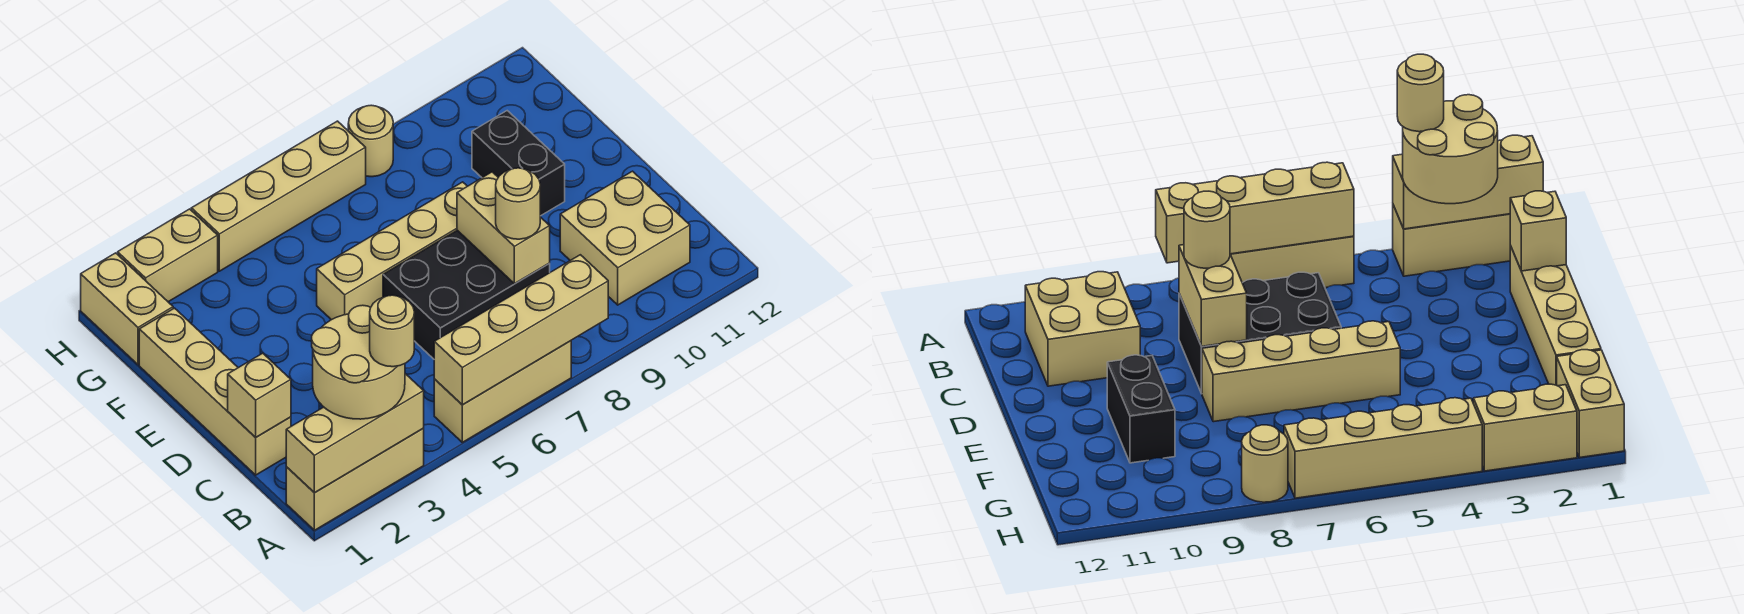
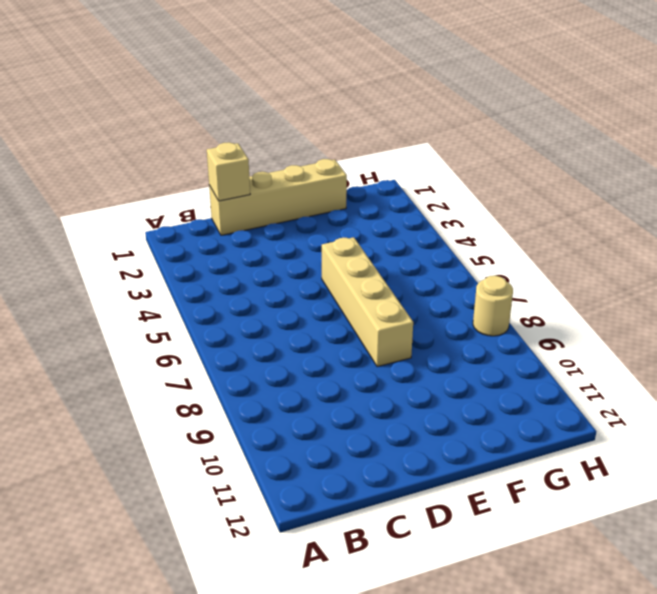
none -> tan 1x3 brick [286,429,424,530]
none -> tan 1x3 brick [434,341,571,442]
none -> tan 2x2 brick [560,171,690,305]

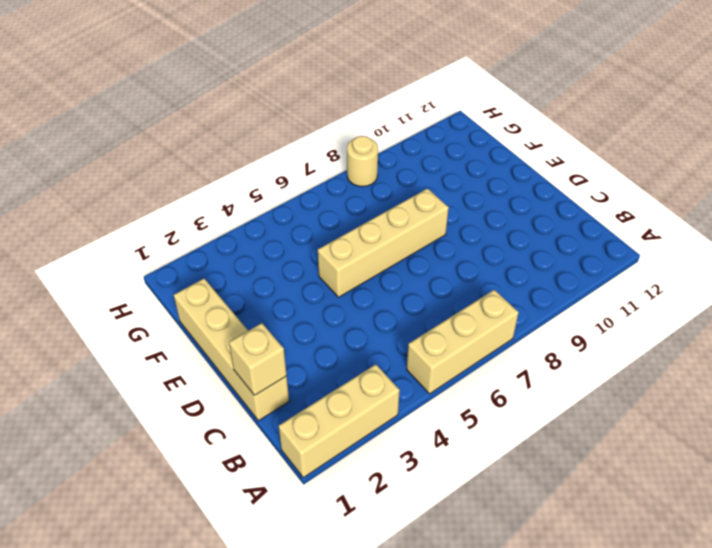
none -> tan 2x2 brick [560,171,690,305]
none -> black 2x3 brick [383,230,550,359]
none -> black 1x2 brick [472,111,565,216]

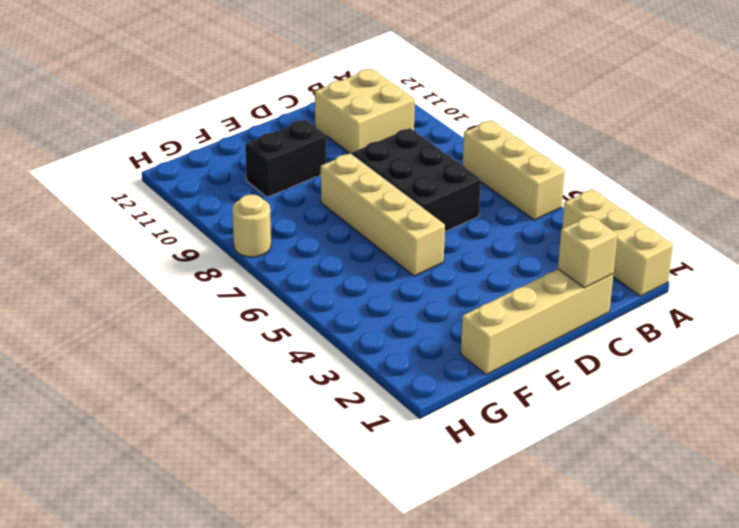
none -> tan 1x2 brick [81,253,173,365]
none -> tan 1x2 brick [118,209,218,302]
none -> tan 1x4 brick [191,121,366,271]

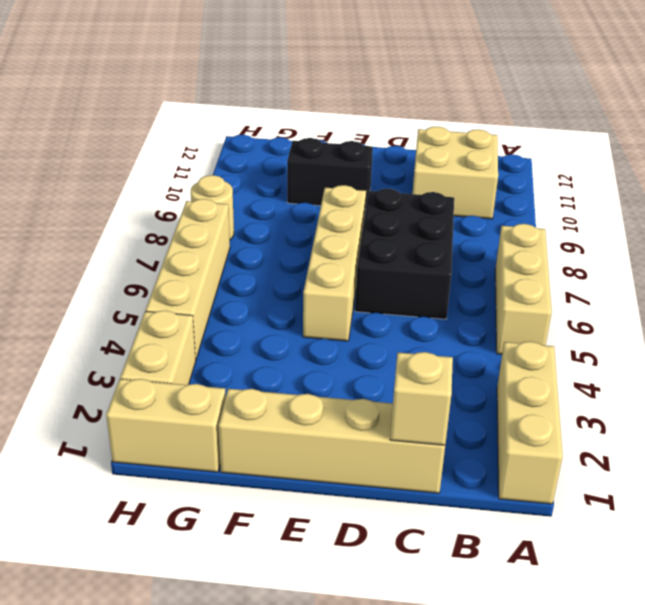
none -> tan 1x3 brick [286,374,424,493]
none -> tan 1x4 brick [434,255,608,405]
none -> tan 1x2 brick [457,172,550,284]

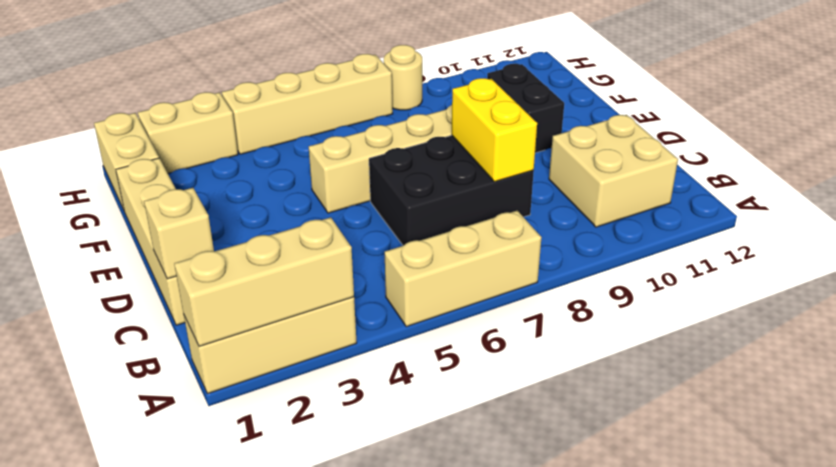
yellow 1x2 brick [452,78,537,182] -> tan 1x2 brick [457,172,550,284]
none -> tan 1x4 brick [434,255,608,405]
none -> tan 2x2 round brick [312,305,405,419]
none -> tan 1x1 round brick [496,168,540,239]

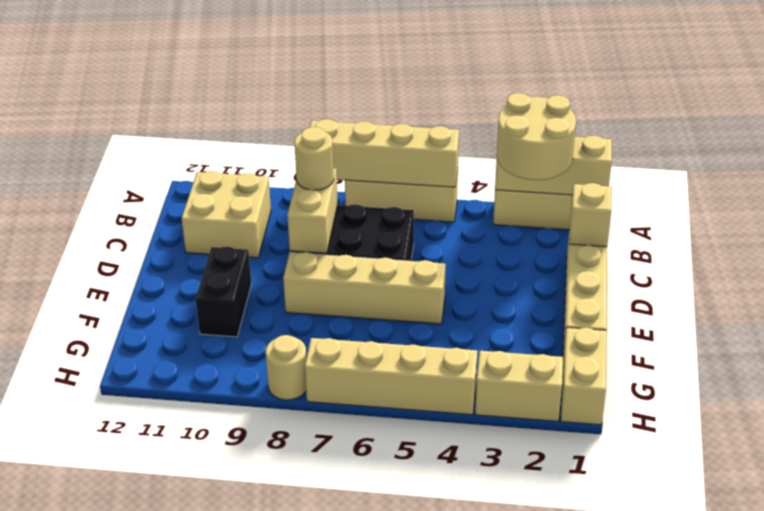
none -> tan 1x1 round brick [370,295,414,367]

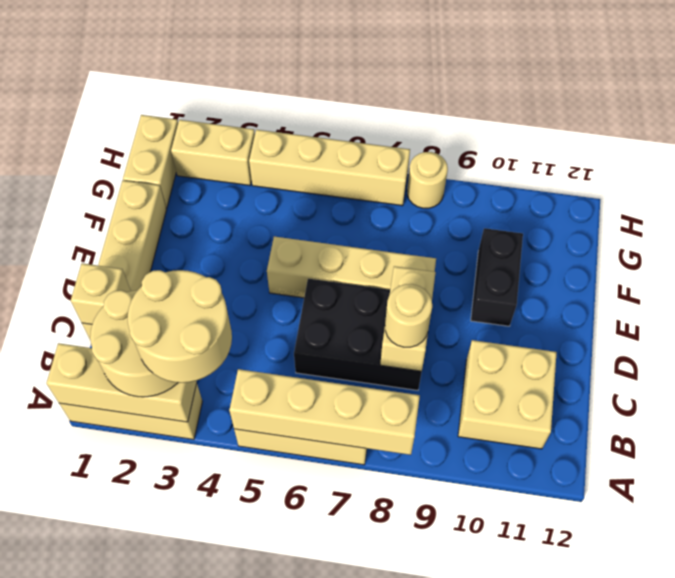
tan 2x2 round brick [128,270,232,383] -> tan 1x1 round brick [370,295,414,367]

